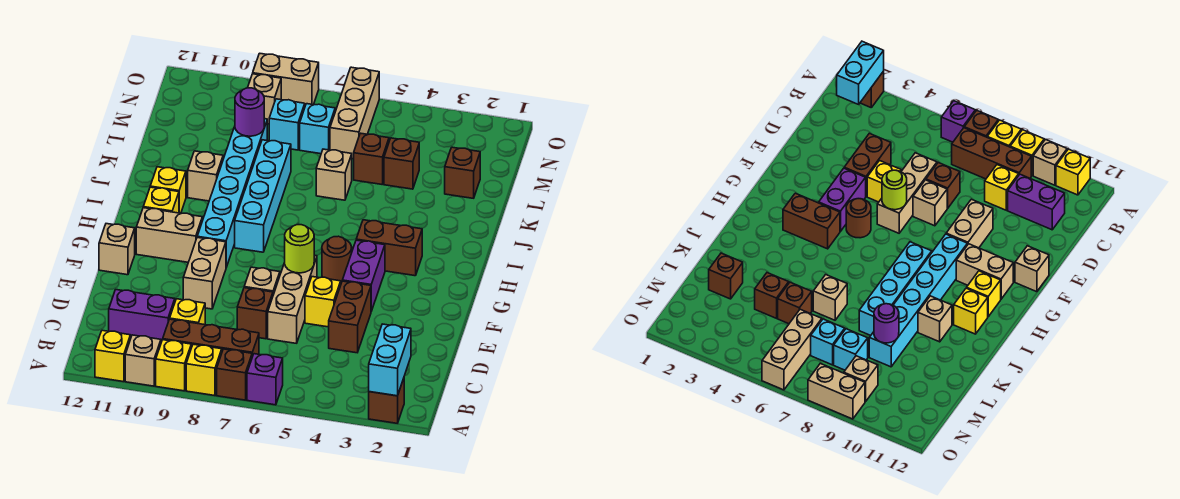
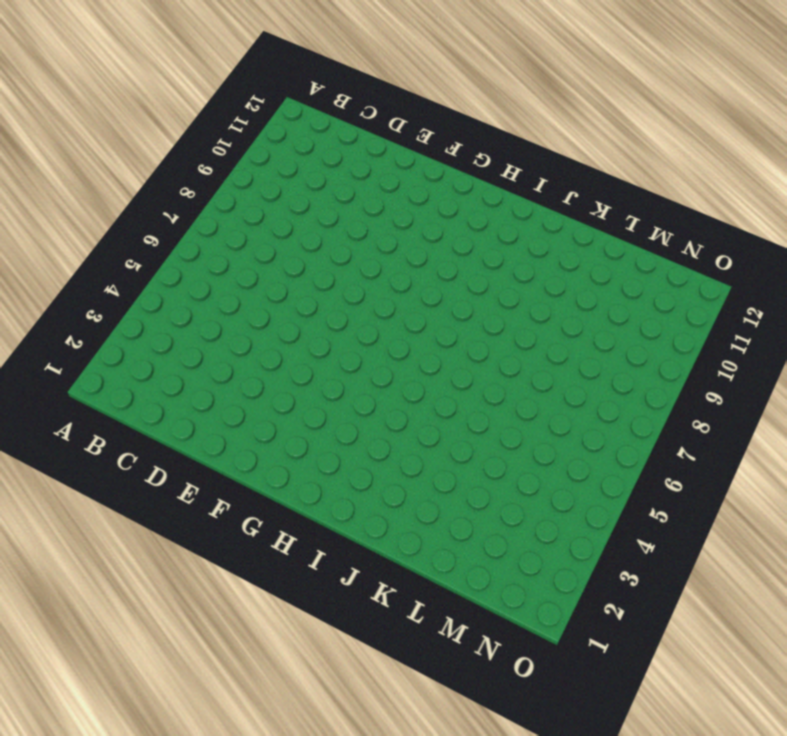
none -> brown 1x1 brick [369,378,404,423]
none -> purple 1x1 brick [247,354,283,405]
none -> brown 1x1 brick [217,349,252,400]
none -> yellow 1x1 brick [186,344,222,396]

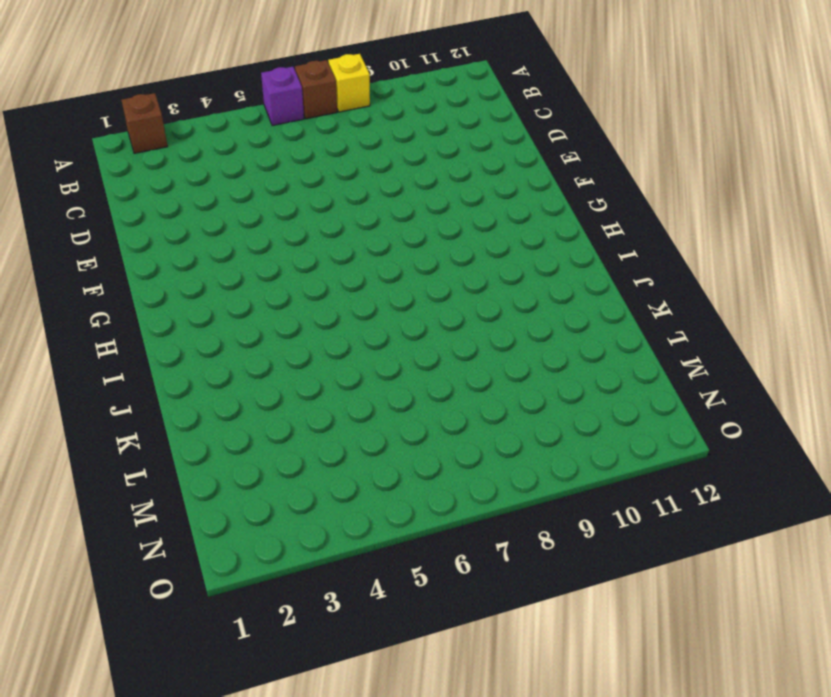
none -> yellow 1x1 brick [156,340,191,391]
none -> tan 1x1 brick [125,335,161,386]
none -> yellow 1x1 brick [95,330,131,382]
none -> brown 1x3 brick [163,319,259,357]

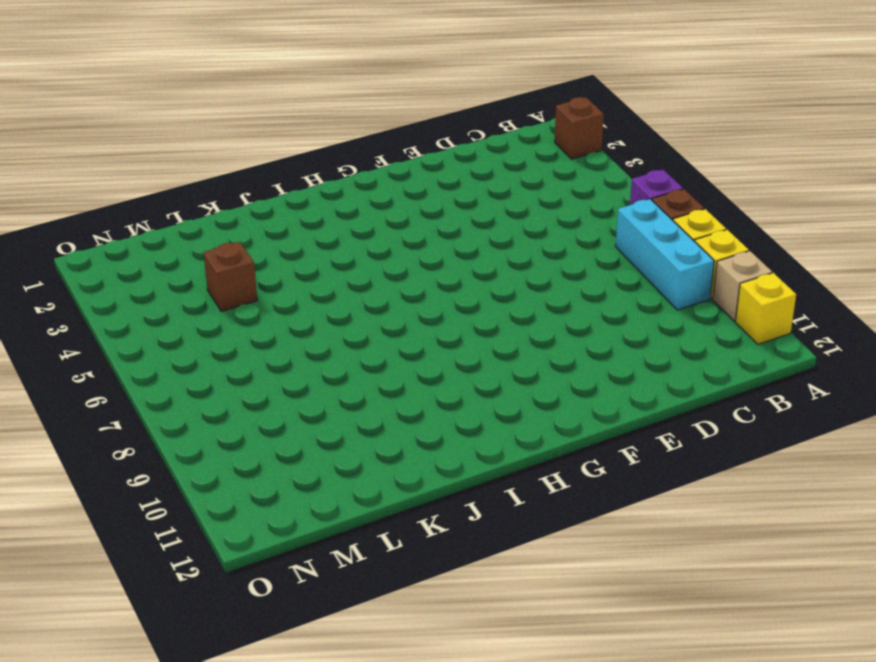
cyan 1x3 brick [616,199,714,310] -> brown 1x3 brick [163,319,259,357]
none -> yellow 1x1 brick [170,299,205,325]
none -> purple 1x2 brick [109,290,175,342]
none -> brown 1x2 brick [329,281,371,353]
none -> tan 1x3 brick [268,255,317,343]

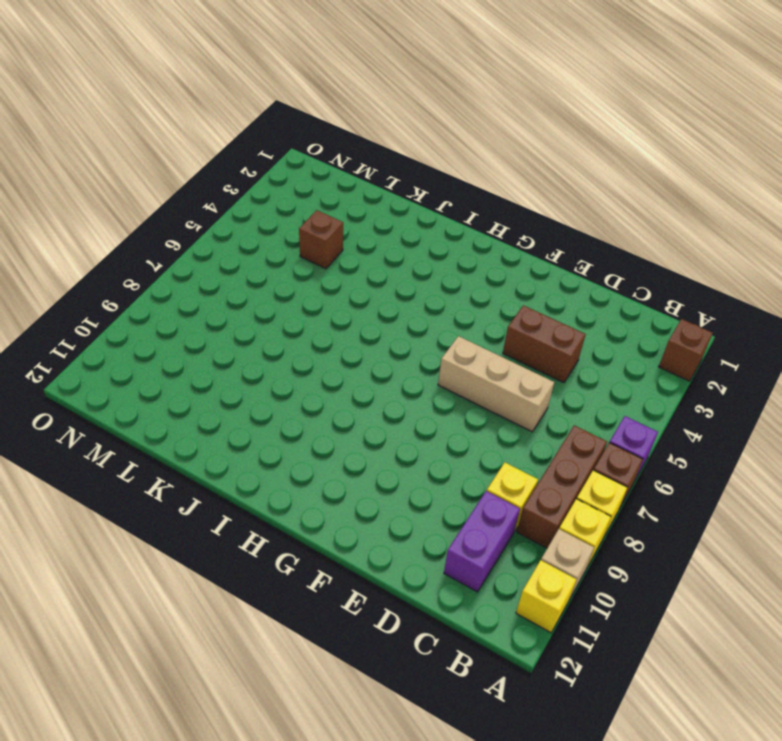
none -> brown 1x1 brick [237,288,273,339]
none -> yellow 1x1 brick [305,277,341,327]
none -> tan 1x1 brick [244,267,280,295]
none -> tan 1x2 brick [183,237,226,309]

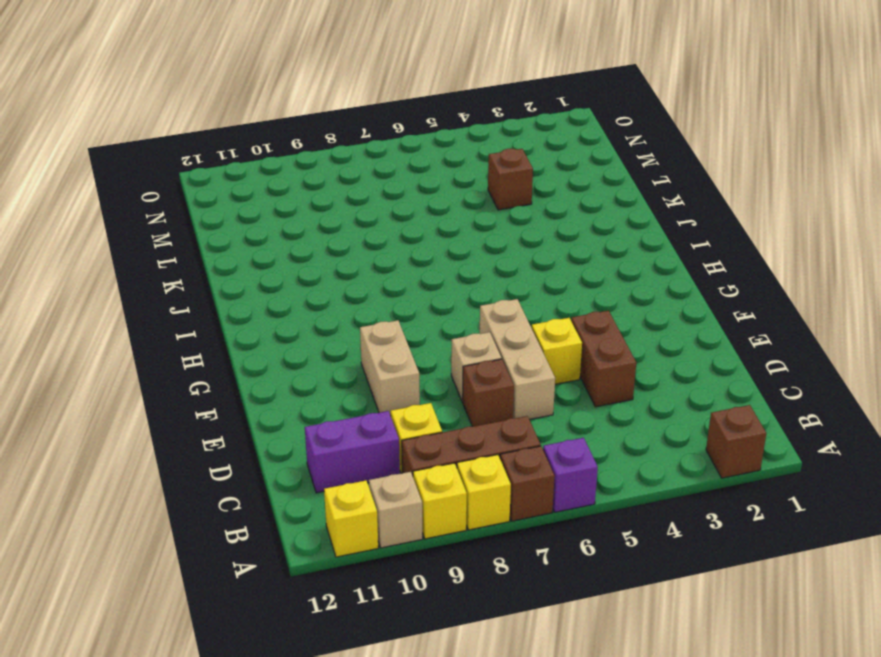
none -> purple 1x2 brick [342,240,385,311]
none -> tan 1x1 brick [99,224,135,275]
none -> brown 1x1 round brick [322,236,352,283]
none -> cyan 1x6 brick [197,119,267,267]

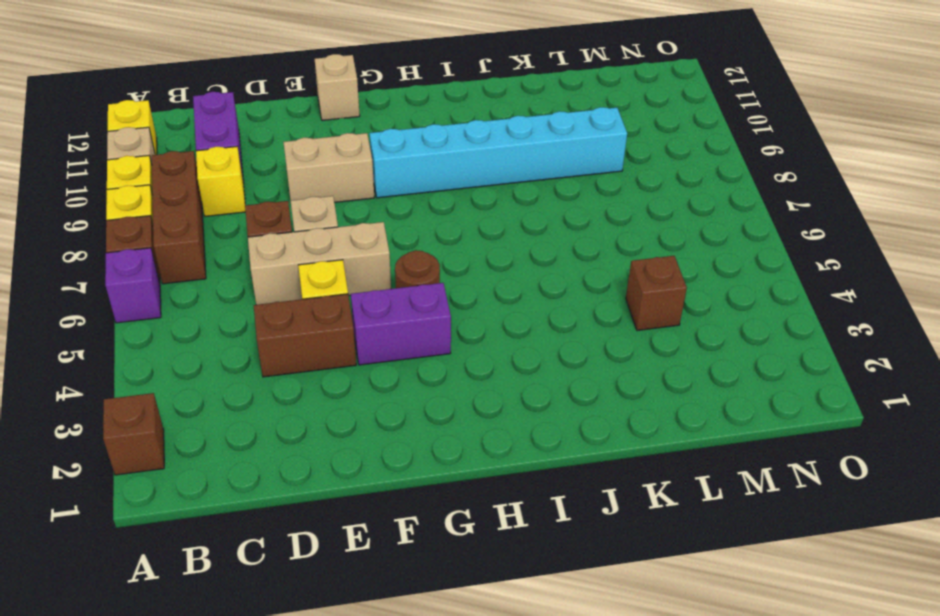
none -> tan 1x2 brick [136,208,202,262]
none -> brown 1x2 brick [356,220,422,276]
none -> cyan 1x4 brick [235,140,291,252]
none -> yellow 1x1 brick [143,187,179,213]

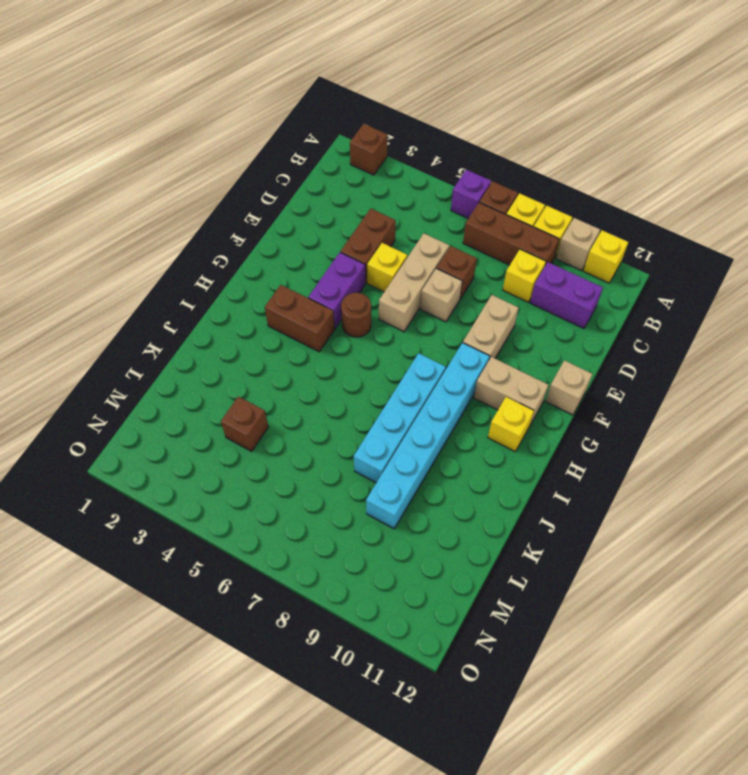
none -> yellow 1x1 brick [150,167,186,213]
none -> tan 1x1 brick [188,151,223,201]
none -> tan 1x1 brick [316,149,352,200]
none -> brown 1x1 brick [445,147,480,198]

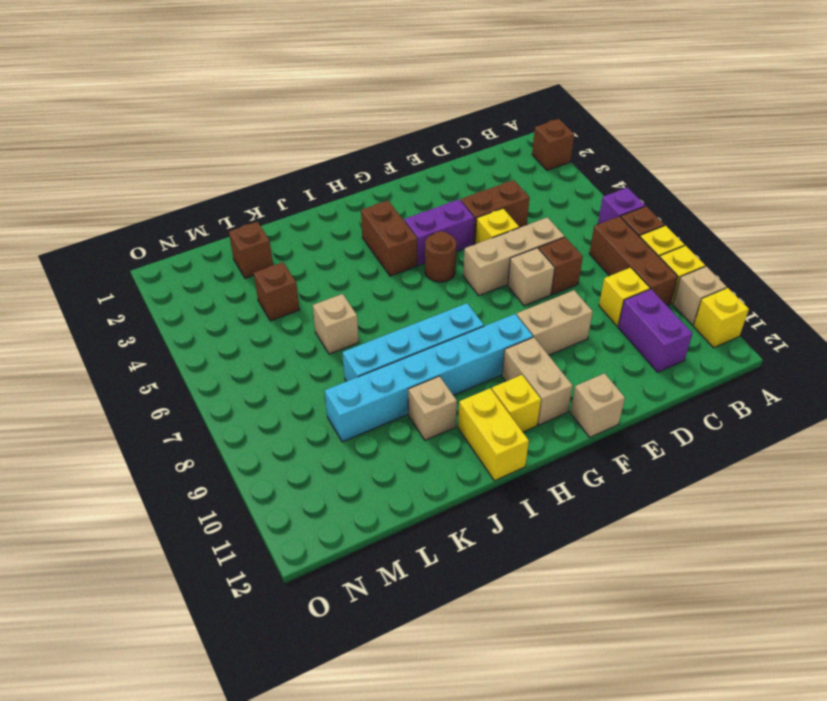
yellow 1x2 brick [458,388,529,481] -> yellow 1x1 brick [150,167,186,213]
none -> brown 1x1 brick [354,133,389,184]
none -> tan 1x3 brick [330,67,379,159]
none -> cyan 1x1 brick [300,104,335,154]
none -> cyan 1x1 brick [269,99,305,150]

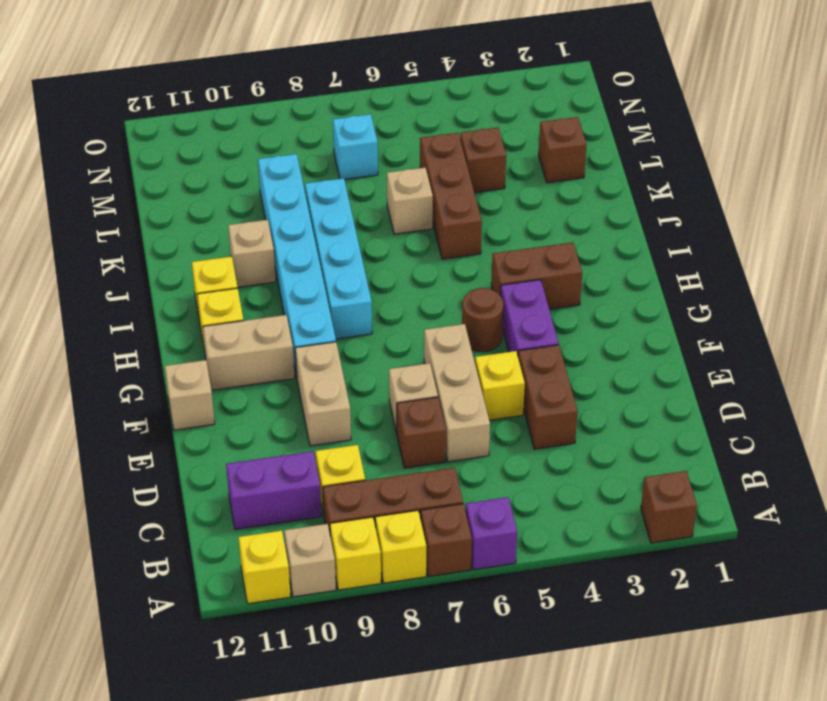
brown 1x3 brick [420,133,482,259] -> brown 1x1 brick [354,133,389,184]
none -> tan 1x3 brick [330,67,379,159]
none -> cyan 1x1 brick [269,99,305,150]
none -> tan 1x1 brick [248,74,281,124]
none -> tan 1x2 brick [253,53,319,106]

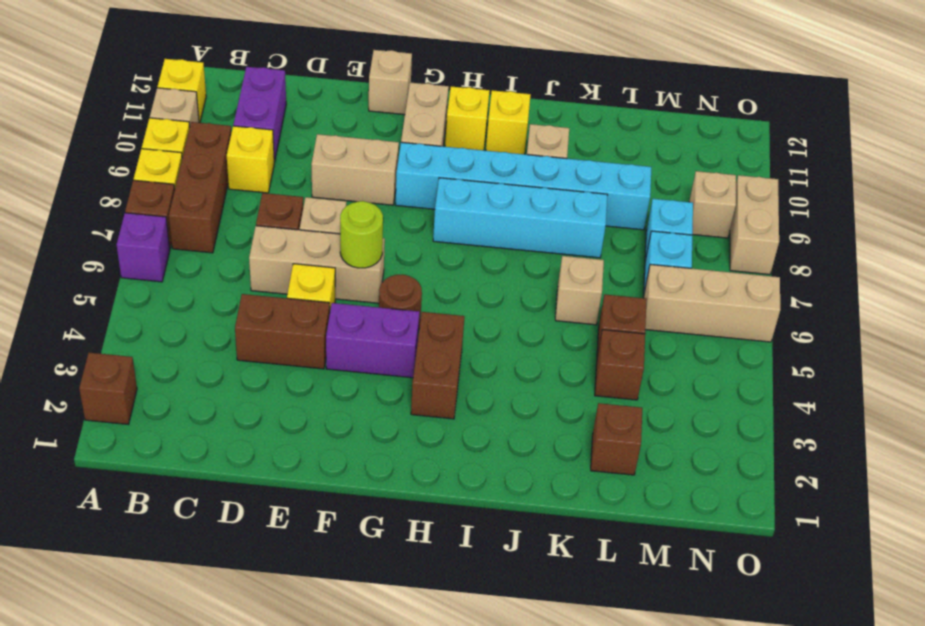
none -> cyan 1x2 brick [369,324,411,396]
none -> purple 1x1 round brick [235,88,264,136]

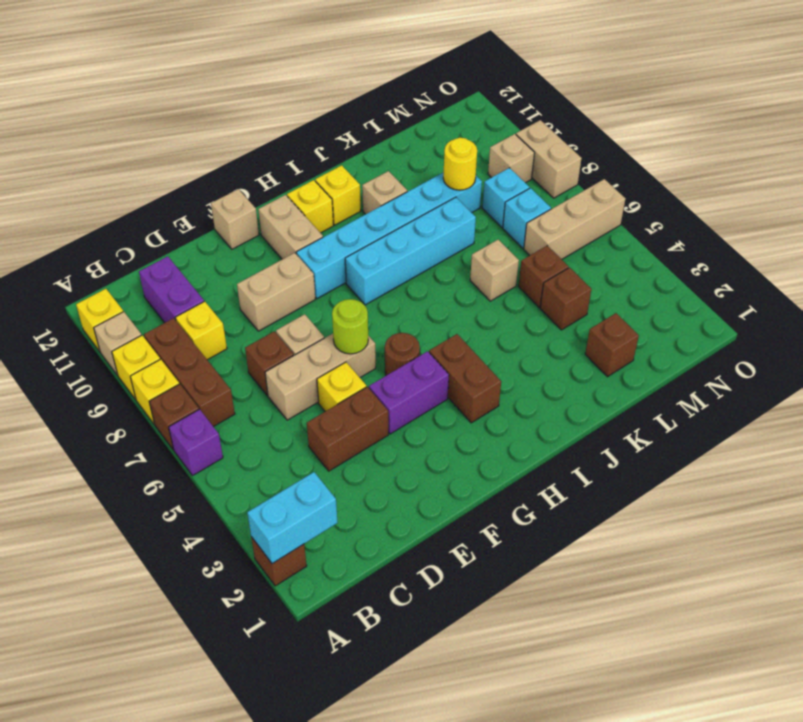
yellow 1x1 round brick [443,138,477,190] -> purple 1x1 round brick [235,88,264,136]

